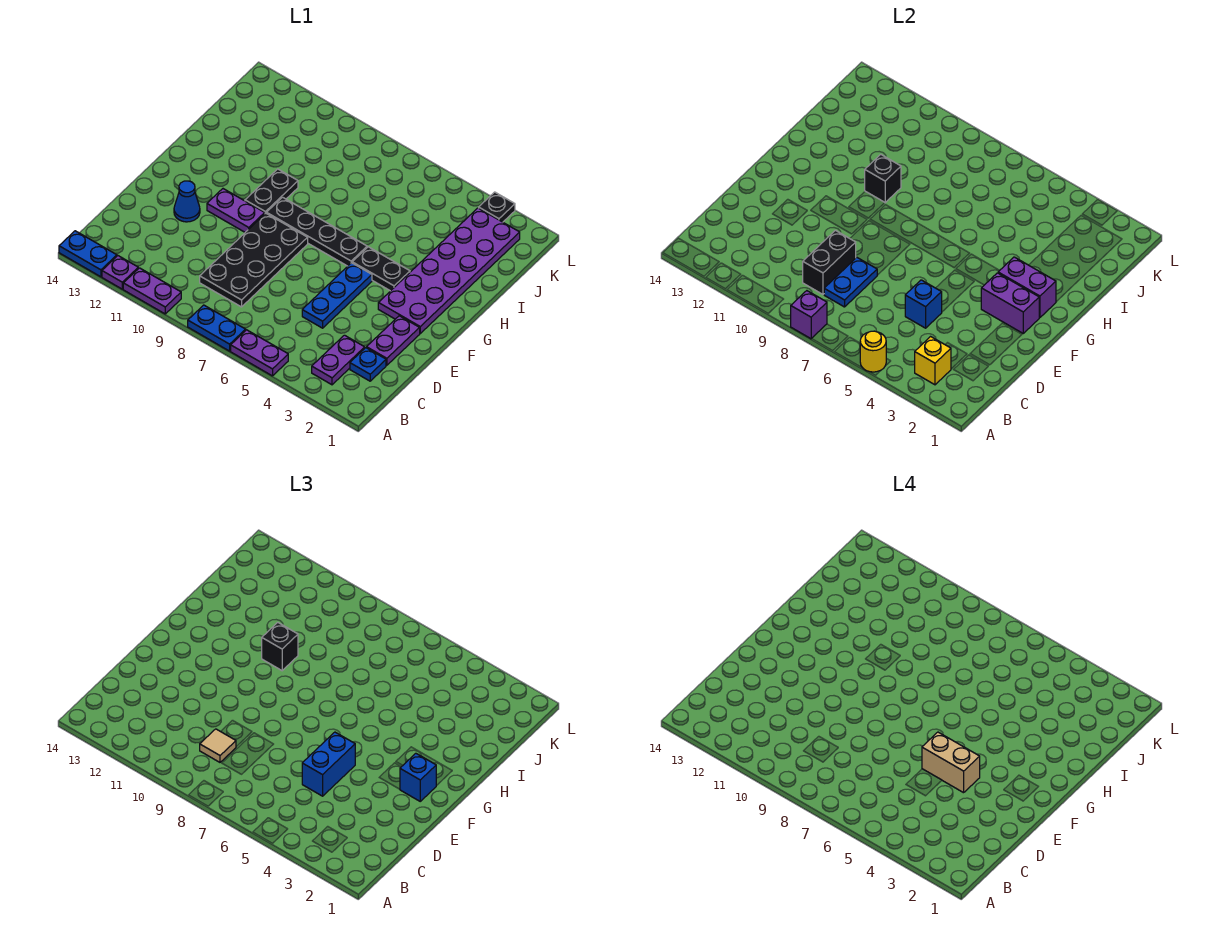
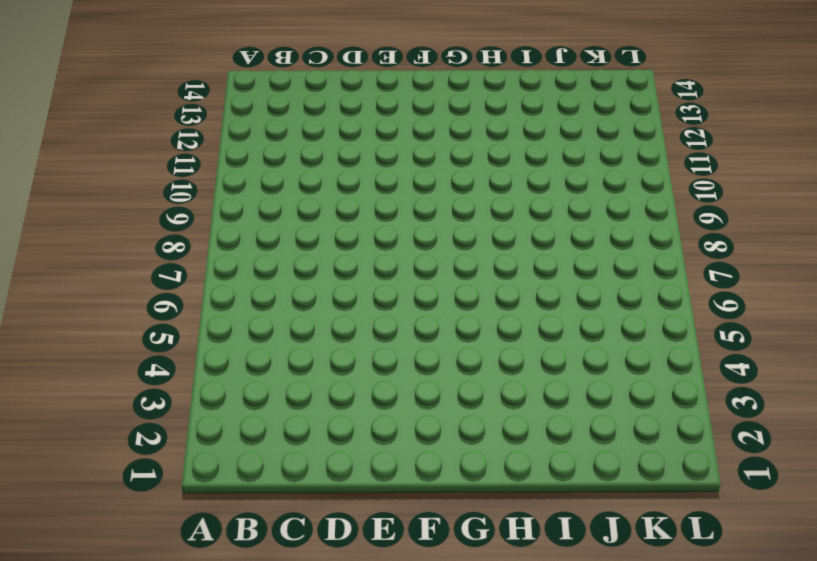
none -> purple 1x2 plate [231,330,288,376]
none -> blue 1x2 plate [188,305,246,351]
none -> purple 1x2 plate [123,268,181,314]
none -> purple 1x1 plate [102,256,138,289]

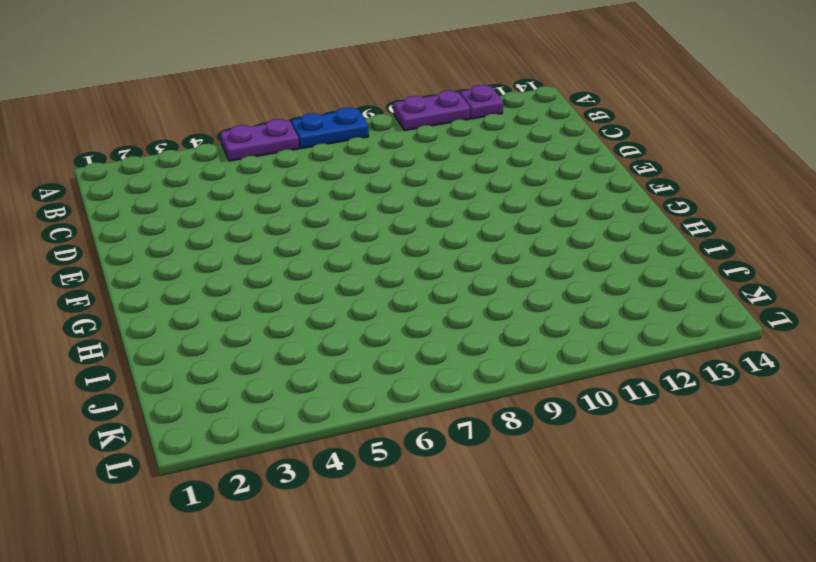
none -> blue 1x2 plate [59,231,117,277]
none -> purple 1x2 plate [312,335,365,385]
none -> blue 1x1 plate [350,348,386,381]
none -> black 2x4 plate [200,213,308,307]

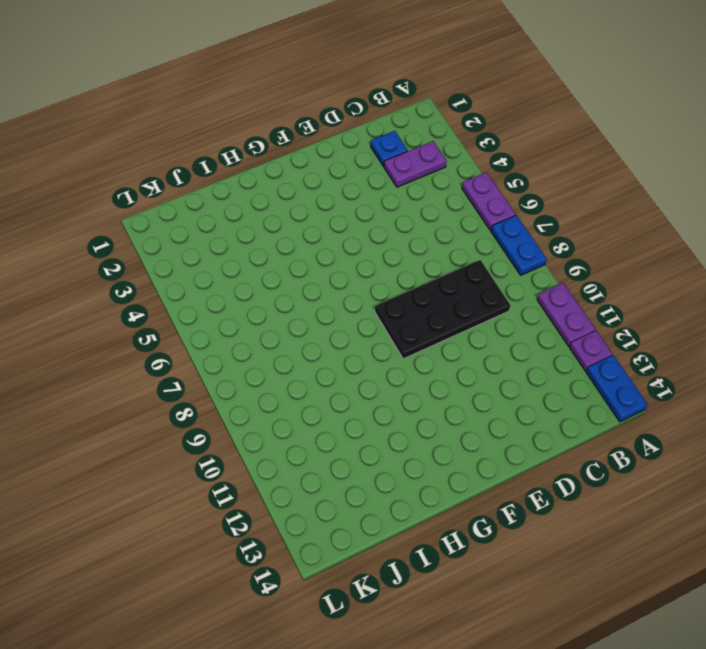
none -> purple 1x2 plate [367,316,420,365]
none -> blue 1x3 plate [302,263,372,328]
none -> blue 1x1 cone [174,181,200,222]
none -> purple 2x6 plate [378,208,520,333]

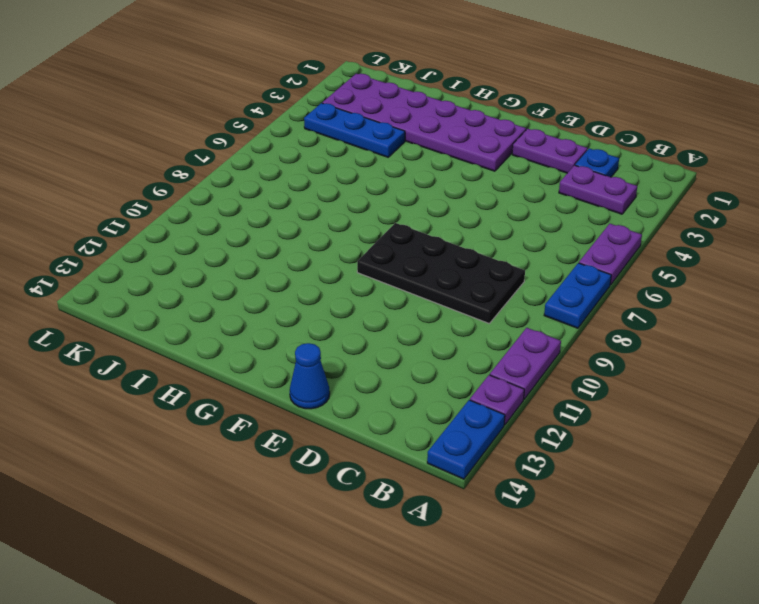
blue 1x1 cone [290,343,330,409] -> blue 1x1 cone moved to [174,181,200,222]
blue 1x3 plate [304,103,405,157] -> blue 1x3 plate moved to [302,263,372,328]
none -> purple 1x2 plate [207,189,265,232]
none -> black 1x2 plate [352,247,410,291]
none -> black 1x4 plate [267,197,367,266]
none -> black 1x2 plate [245,169,298,213]

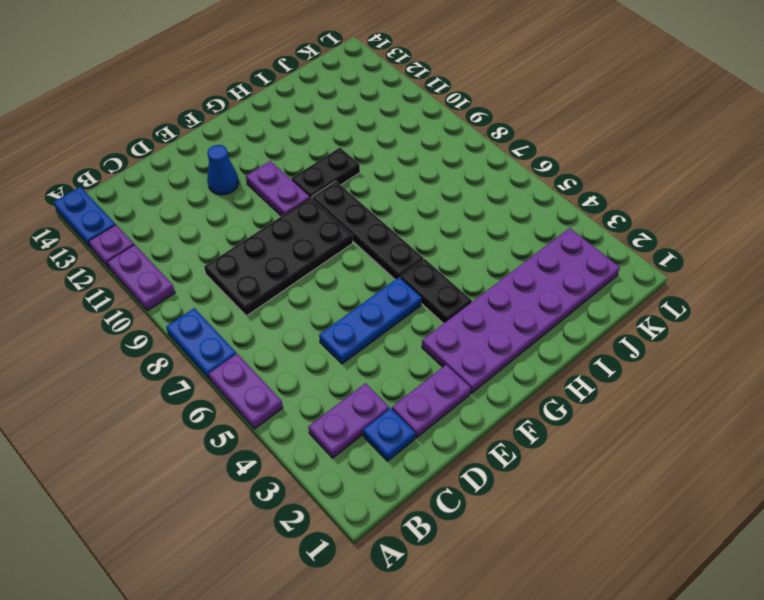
none -> black 1x1 plate [479,192,515,222]
none -> yellow 1x1 round brick [860,331,886,372]
none -> purple 1x1 brick [791,291,827,339]
none -> yellow 1x1 brick [915,337,951,385]

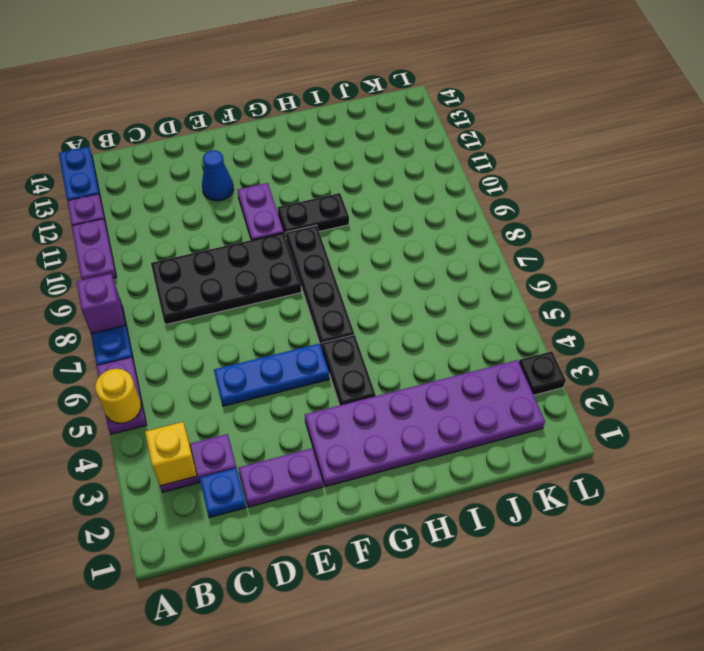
none -> blue 1x2 plate [824,258,877,307]
none -> black 1x2 brick [803,230,856,294]
none -> blue 1x1 brick [905,280,942,328]
none -> purple 1x2 brick [981,273,1039,333]

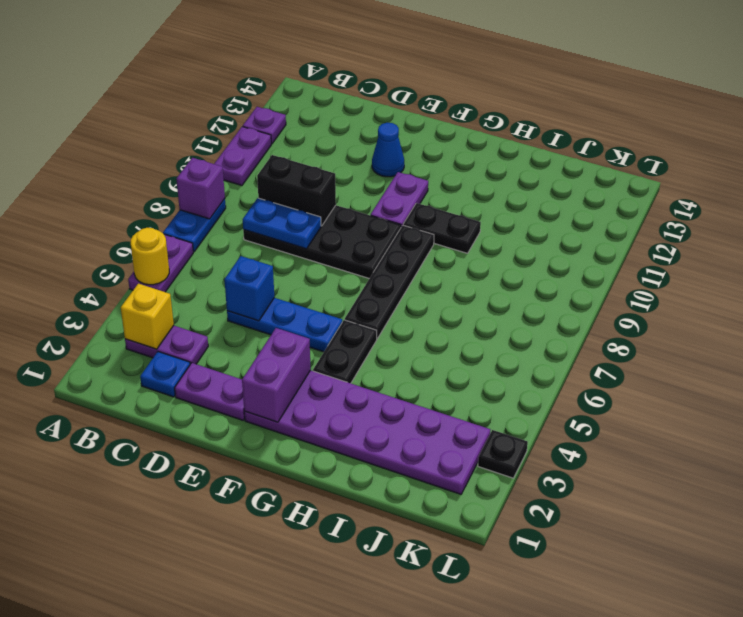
none -> blue 1x2 plate [59,231,117,277]
none -> purple 1x2 brick [998,257,1056,318]
none -> black 1x1 brick [865,154,901,203]
none -> tan 1x1 tile [200,729,236,762]

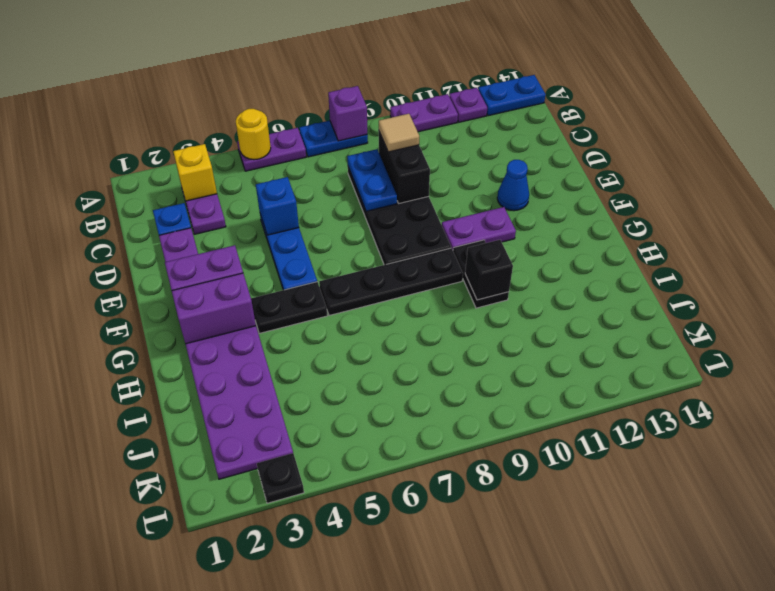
none -> blue 1x2 brick [302,732,355,796]
none -> blue 1x1 brick [400,753,436,801]
none -> black 1x1 brick [262,622,298,671]
none -> tan 1x2 brick [922,732,980,793]

